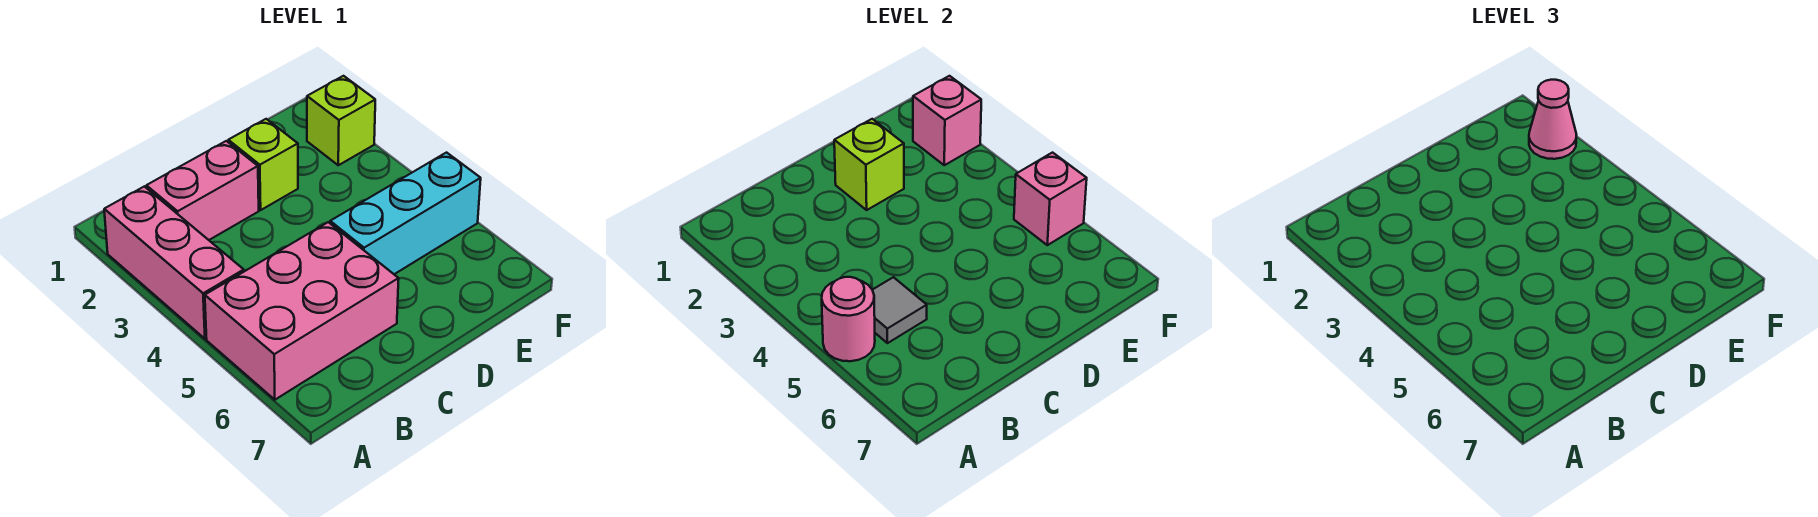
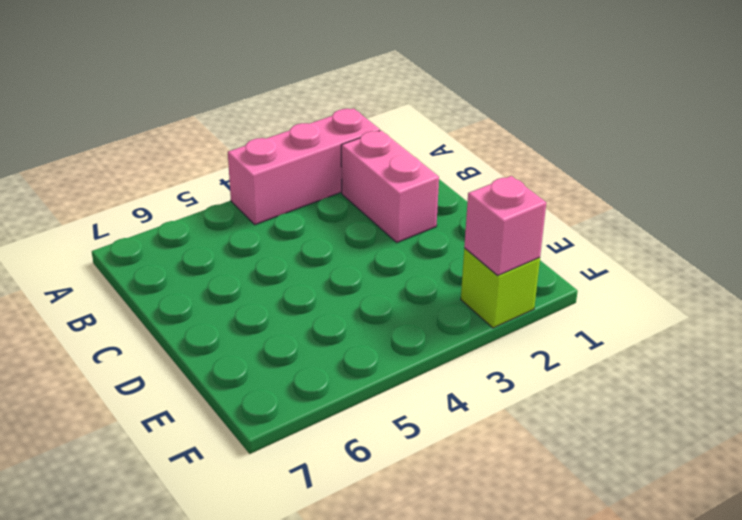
none -> pink 2x3 brick [205,222,399,400]
none -> lime 1x1 brick [228,119,298,210]
none -> cyan 1x3 brick [330,153,481,274]

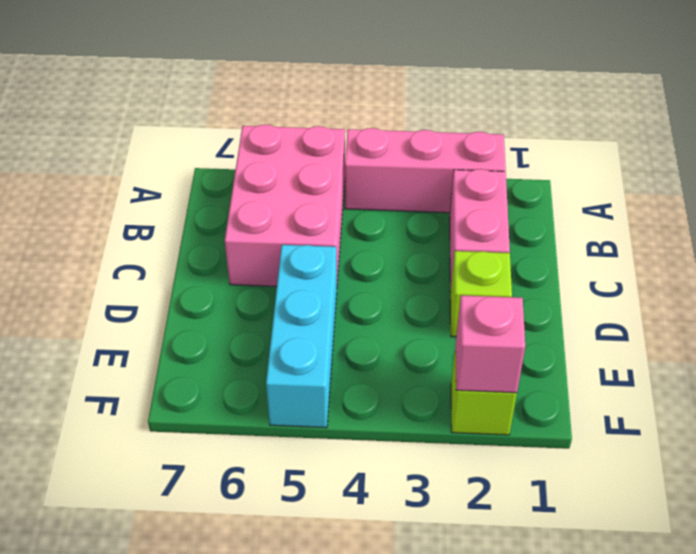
none -> pink 1x1 round brick [822,277,875,361]
none -> grey 1x1 tile [873,277,927,343]
none -> lime 1x1 brick [834,119,904,210]

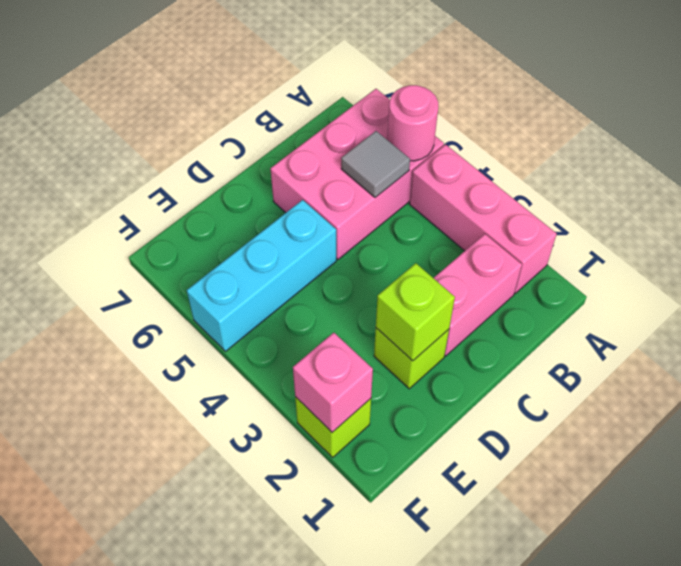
none -> pink 1x1 brick [1014,153,1087,245]
none -> pink 1x1 cone [1529,80,1576,159]

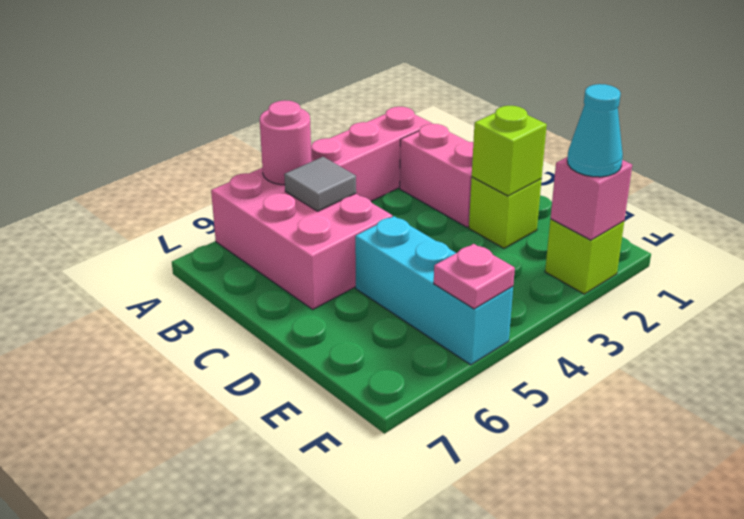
cyan 1x1 cone [567,84,623,177] -> pink 1x1 cone [1529,80,1576,159]
pink 1x1 plate [434,244,515,309] -> pink 1x1 brick [1014,153,1087,245]

